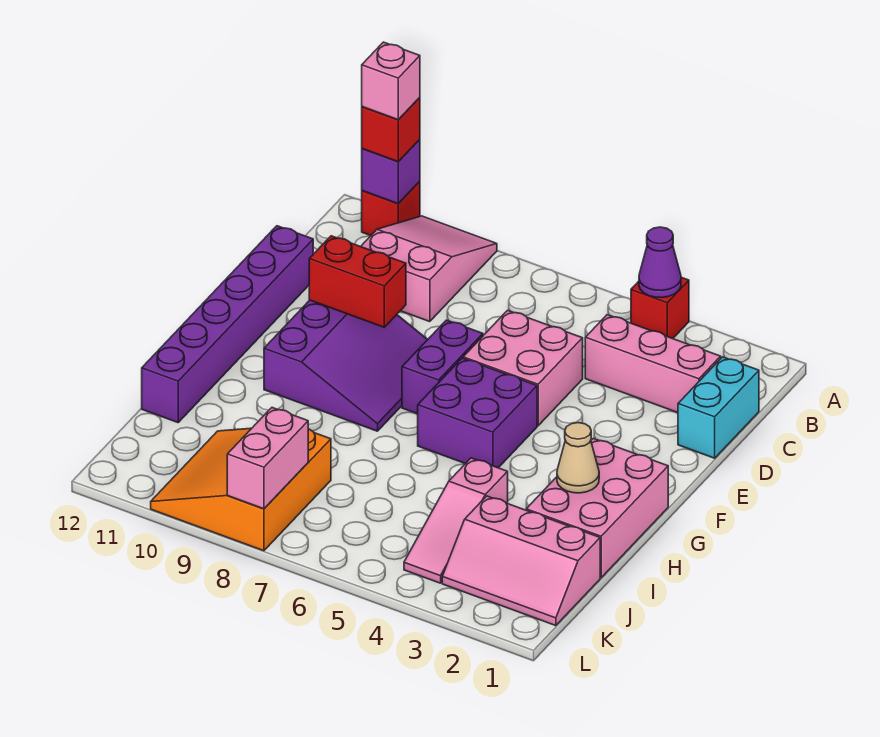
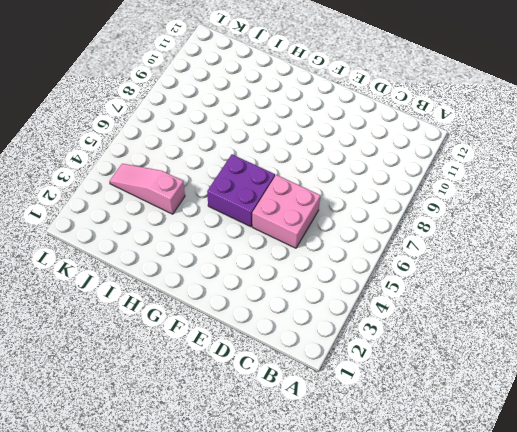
none -> red 1x1 brick [631,277,689,339]
none -> pink 2x3 slope [361,216,497,322]
none -> red 1x1 brick [362,181,420,236]

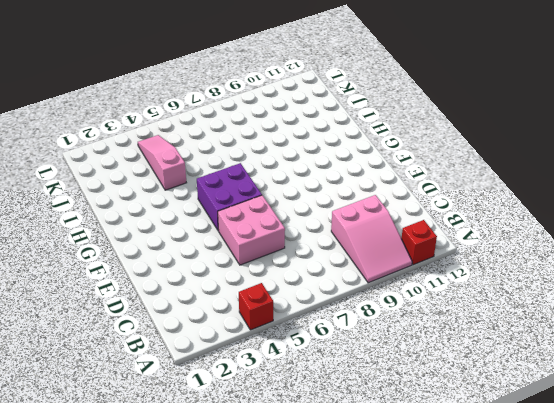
none -> cyan 1x2 brick [678,357,759,458]
none -> pink 1x3 brick [585,315,721,413]
none -> purple 1x6 brick [142,226,313,423]

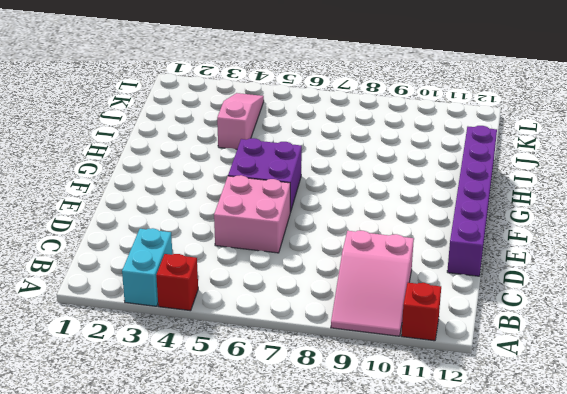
cyan 1x2 brick [122,228,172,306] -> cyan 1x2 brick moved to [678,357,759,458]
none -> pink 1x3 brick [585,315,721,413]
none -> purple 1x2 brick [402,320,483,414]
none -> purple 3x3 slope [264,300,428,431]

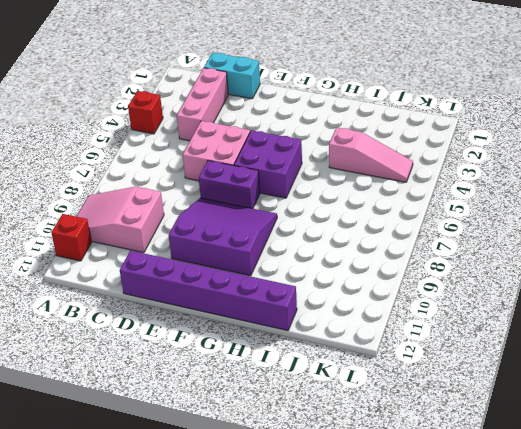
none -> pink 2x3 brick [526,438,668,578]
none -> pink 2x3 slope [442,496,600,626]
none -> orange 3x3 slope [151,428,331,551]

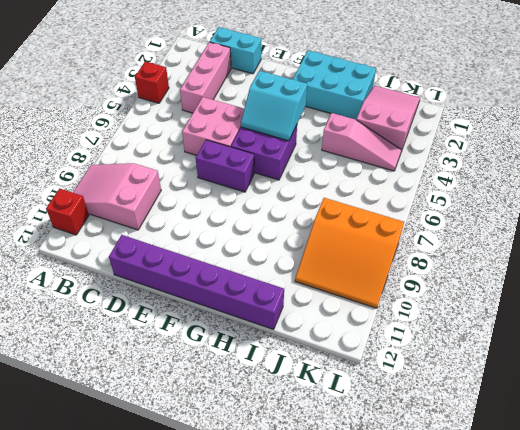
cyan 2x2 slope [241,71,307,141] -> none
cyan 2x3 brick [293,50,376,120] -> pink 2x3 brick [526,438,668,578]
pink 2x3 slope [356,86,420,150] -> pink 2x3 slope turned to [442,496,600,626]
none -> purple 3x3 slope [264,300,428,431]
none -> purple 1x1 cone [639,227,681,298]
none -> purple 1x1 brick [362,140,420,204]

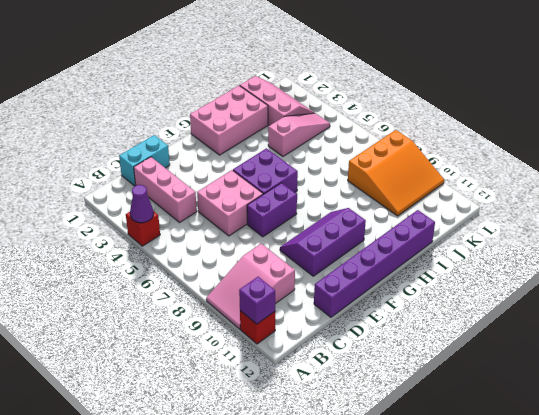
purple 2x3 slope [280,208,366,276] -> purple 3x3 slope [264,300,428,431]
none -> red 1x2 brick [309,236,406,327]
none -> tan 1x1 cone [557,423,599,493]
none -> pink 1x2 brick [227,408,308,509]

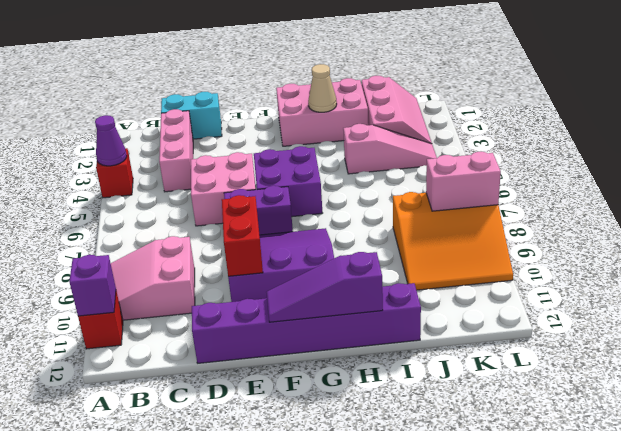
purple 1x3 slope [266,252,383,322] -> none
none -> red 1x1 brick [362,98,420,162]
none -> pink 1x1 brick [362,42,420,120]

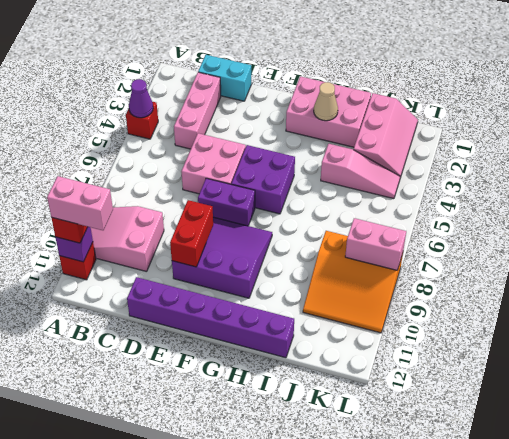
pink 1x2 brick [47,176,113,230] -> pink 1x1 brick [362,42,420,120]

